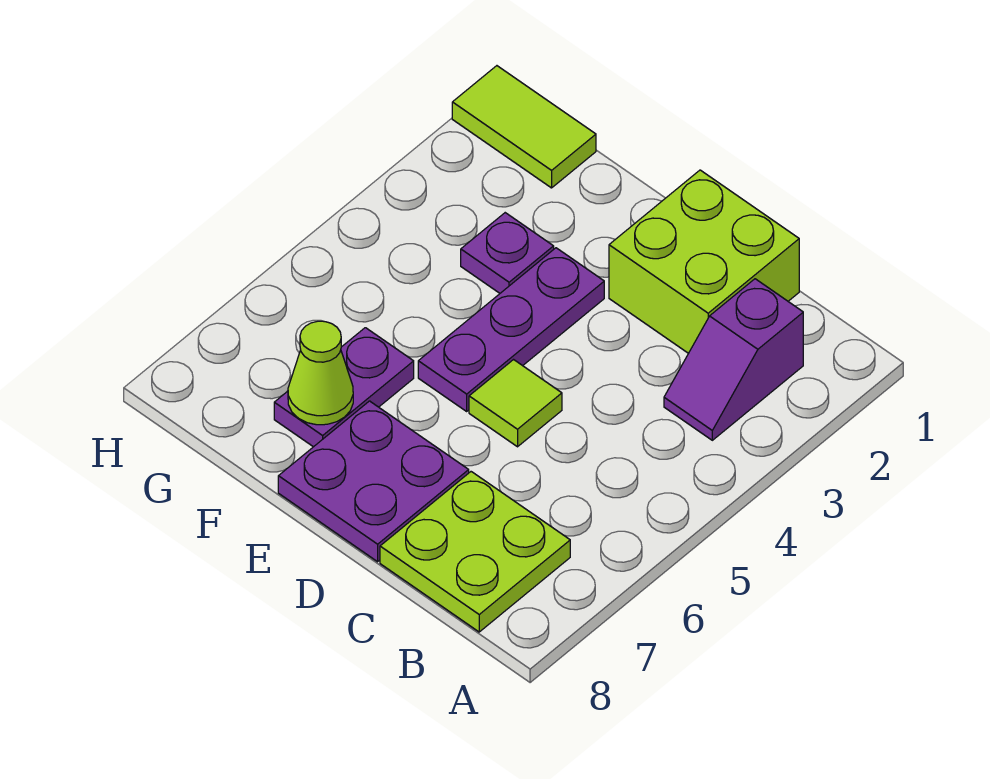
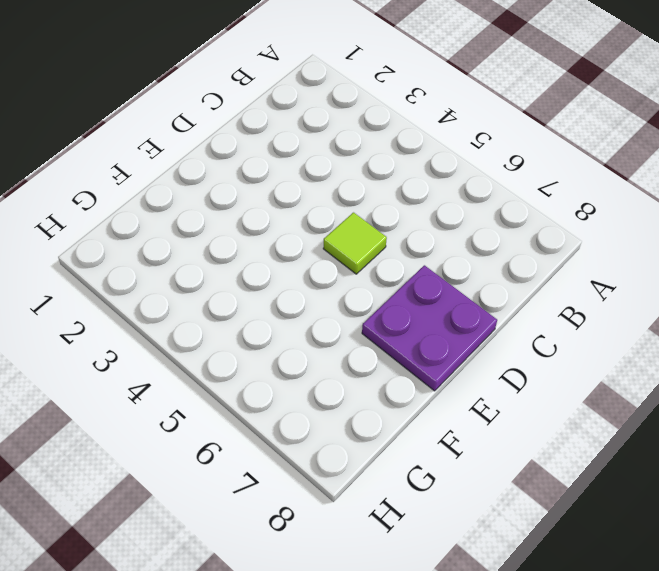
none -> purple 1x2 slope [664,279,803,440]
none -> lime 2x2 plate [380,472,570,632]

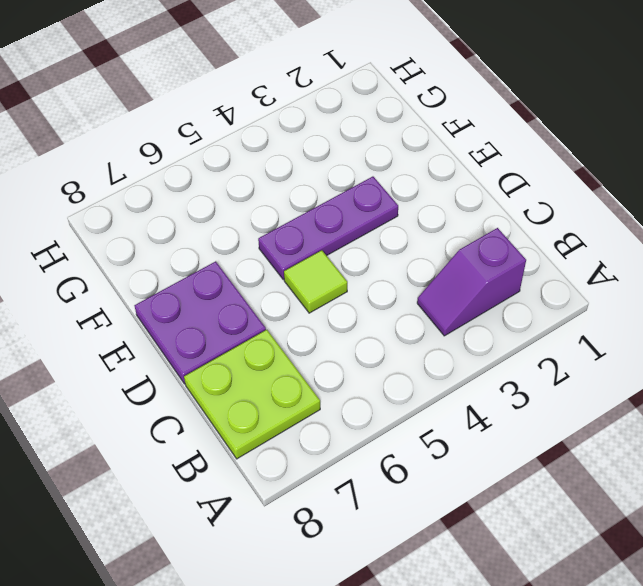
none -> lime 2x2 brick [609,170,799,353]
none -> purple 1x1 plate [461,213,554,293]

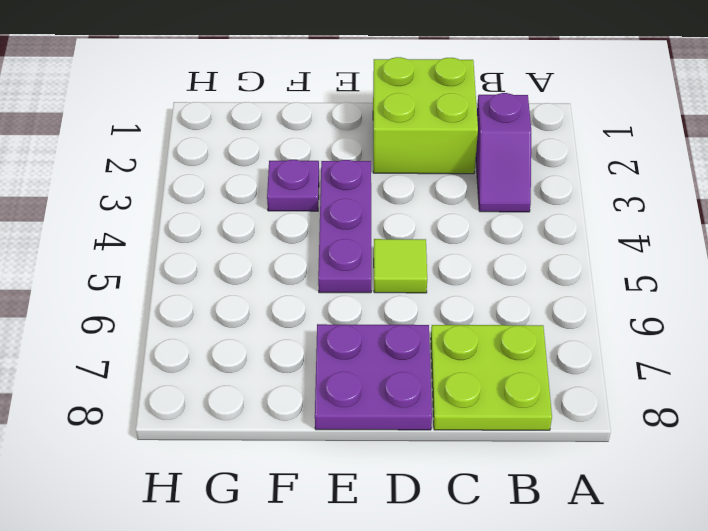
none -> purple 1x2 plate [274,328,414,447]
none -> lime 1x2 tile [452,66,596,188]

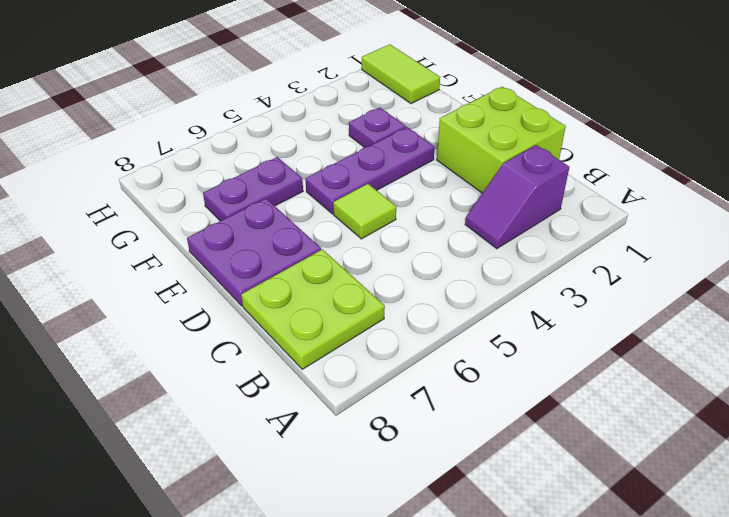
none -> lime 1x1 cone [288,321,353,425]

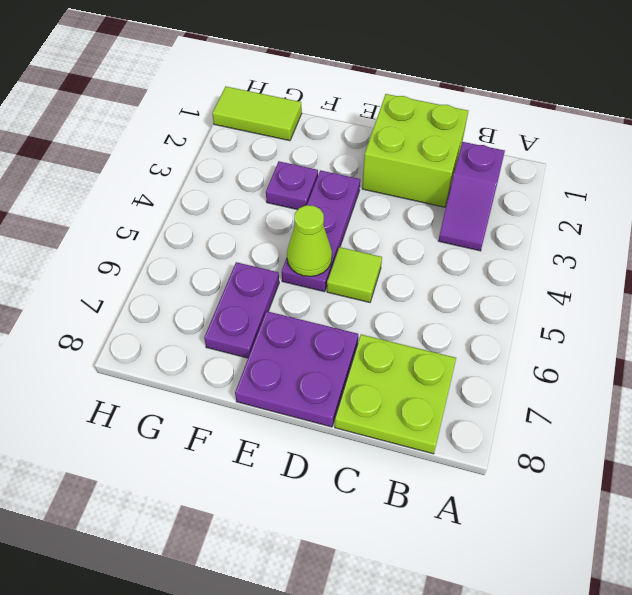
lime 1x1 cone [287,205,332,277] -> lime 1x1 cone moved to [288,321,353,425]

